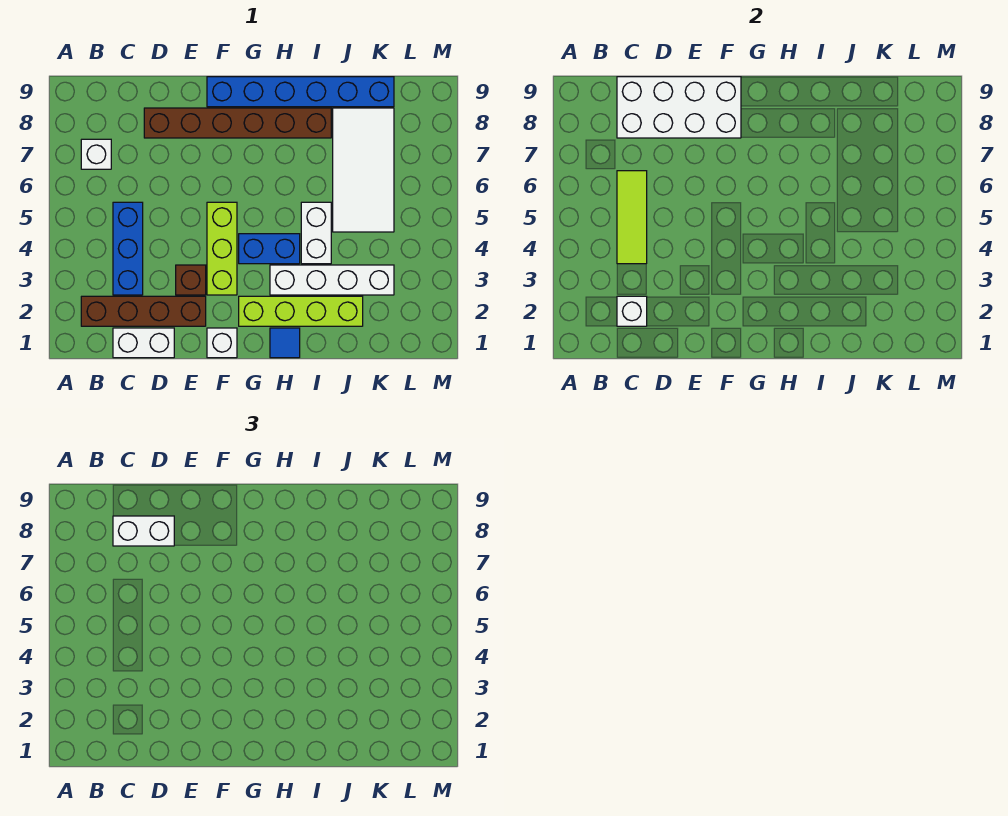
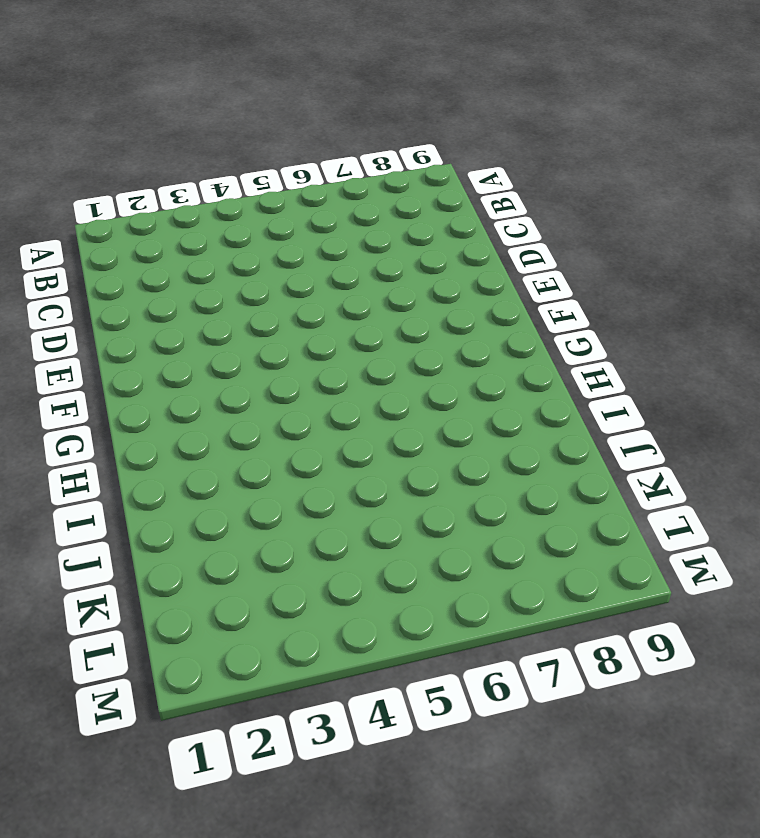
none -> brown 1x4 brick [81,296,206,326]
none -> white 1x1 brick [81,139,111,169]
none -> white 1x2 brick [113,328,174,358]

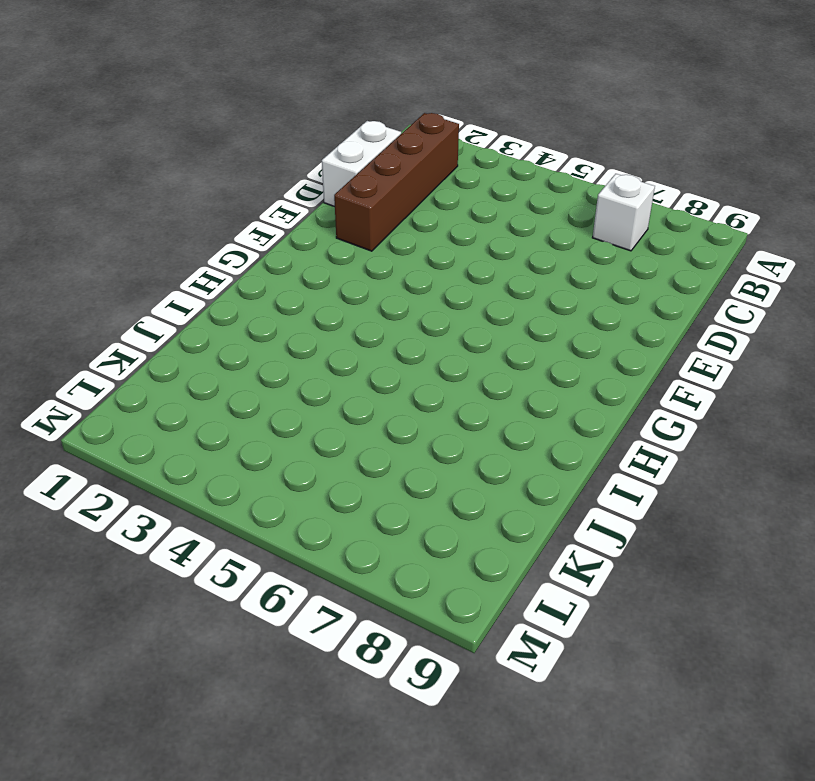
none -> blue 1x3 brick [113,202,143,295]
none -> brown 1x6 brick [144,108,331,138]
none -> brown 1x1 brick [176,265,206,295]

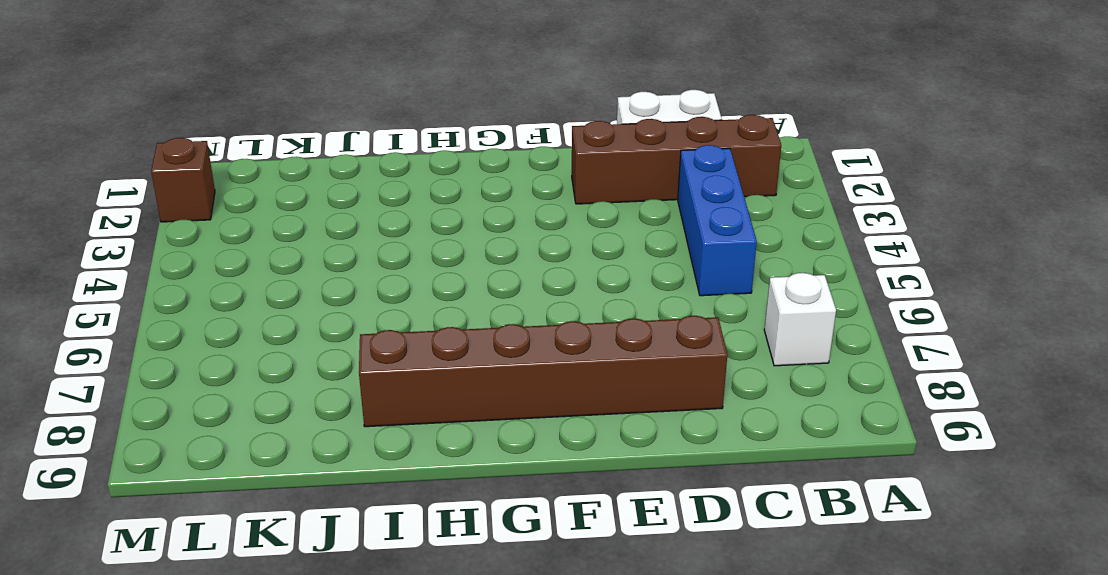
brown 1x1 brick [151,138,215,222] -> brown 1x1 brick moved to [176,265,206,295]
none -> white 1x1 brick [207,328,237,358]
none -> lime 1x3 brick [207,202,237,295]
none -> blue 1x6 brick [207,77,394,107]

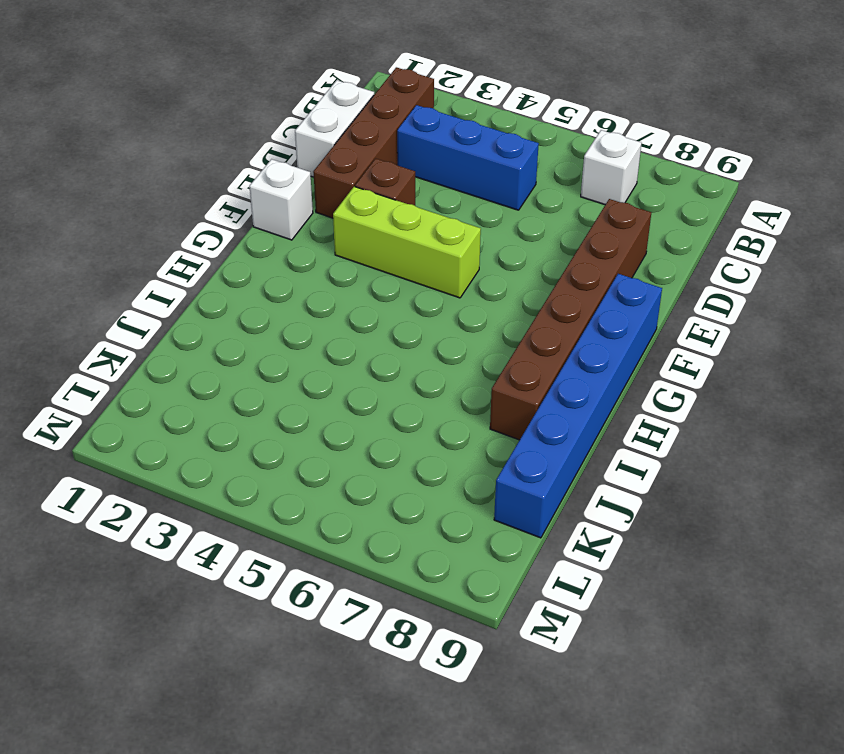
none -> lime 1x4 brick [239,296,363,326]
none -> blue 1x2 brick [239,234,300,264]
none -> blue 1x1 tile [270,328,300,358]

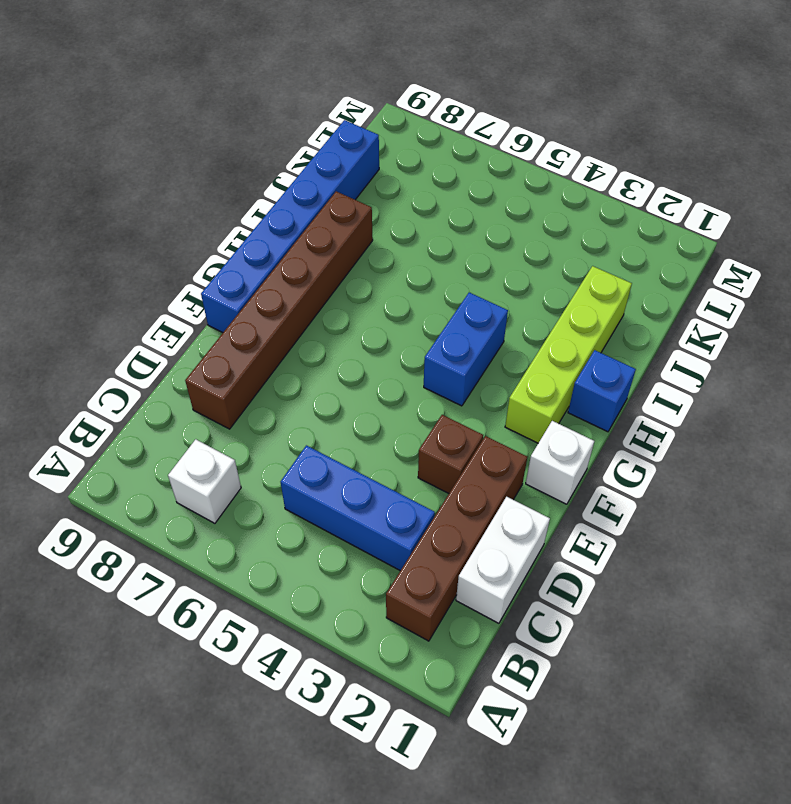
blue 1x1 brick [568,350,636,432] -> blue 1x1 tile [270,328,300,358]
none -> lime 1x3 brick [207,202,237,295]
none -> white 1x4 brick [270,265,394,295]
none -> white 1x2 brick [301,202,331,264]

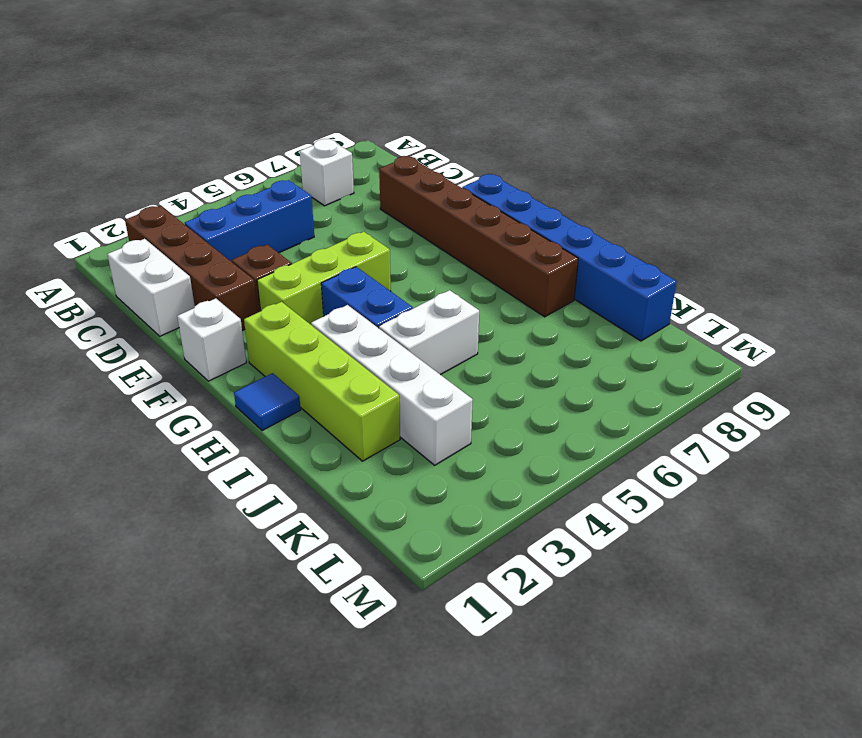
none -> white 2x4 tile [333,108,394,232]
none -> white 1x1 brick [617,296,647,326]
none -> lime 1x3 tile [617,171,647,264]

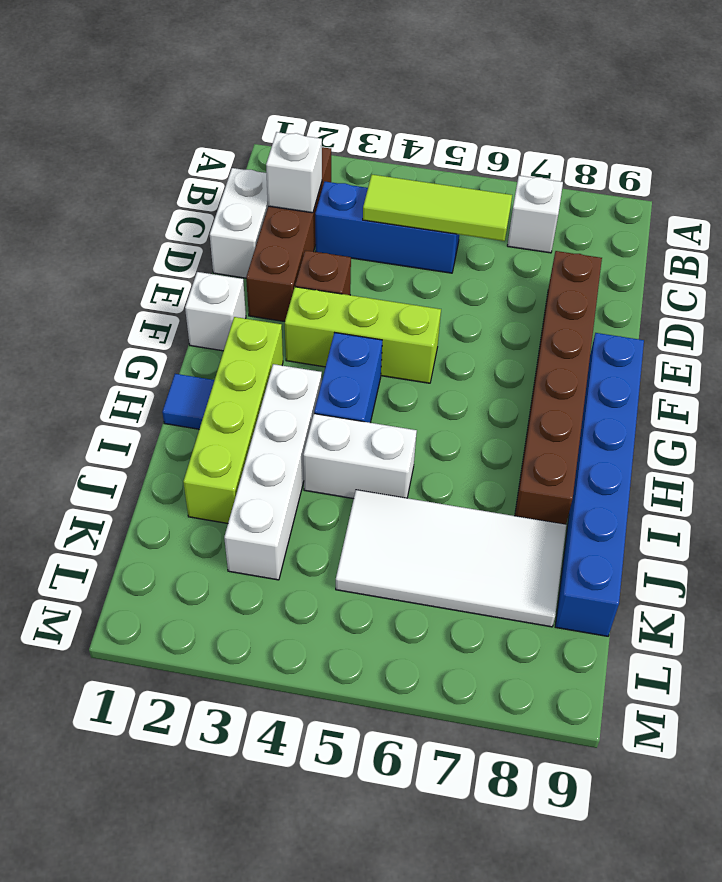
none -> white 2x4 brick [617,77,741,138]
none -> white 1x2 brick [113,516,174,546]

